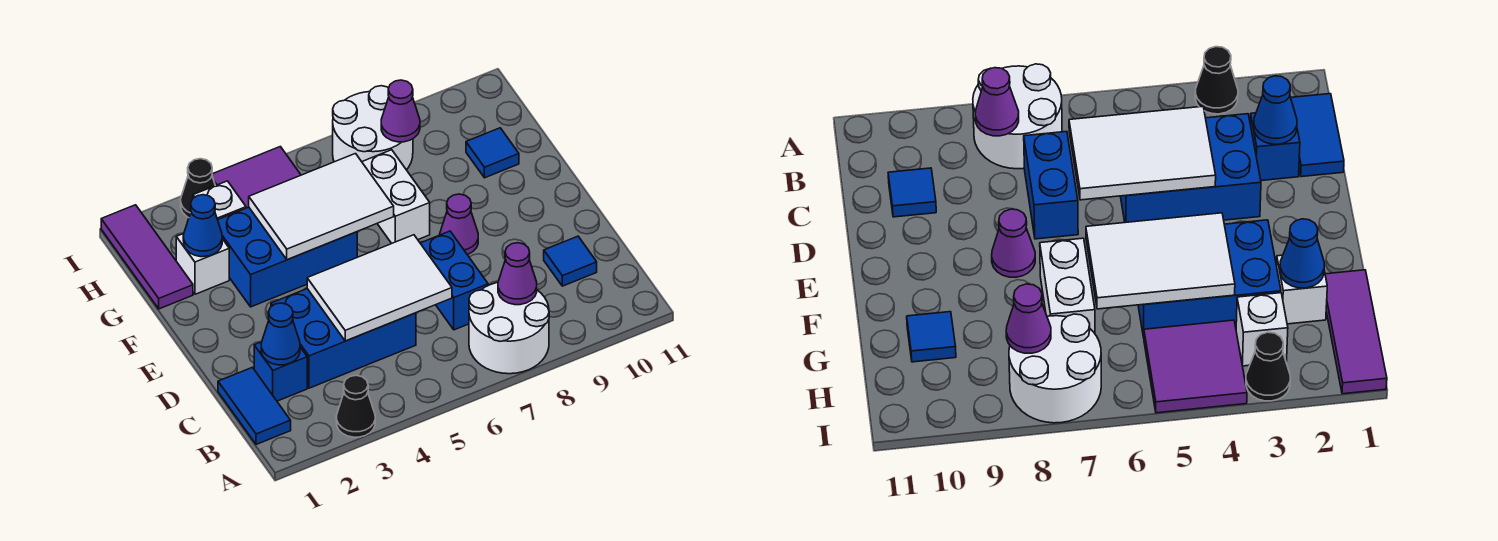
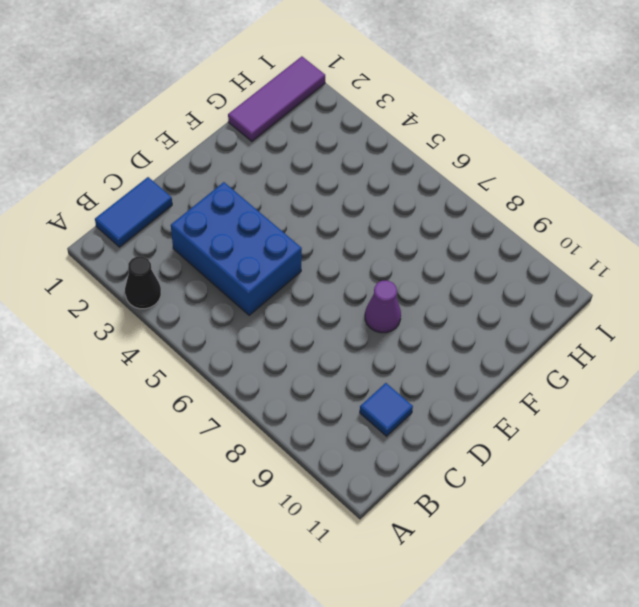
none -> white 2x2 round brick [469,283,549,374]
none -> blue 1x1 brick [254,342,307,401]
none -> blue 1x2 brick [420,231,488,330]

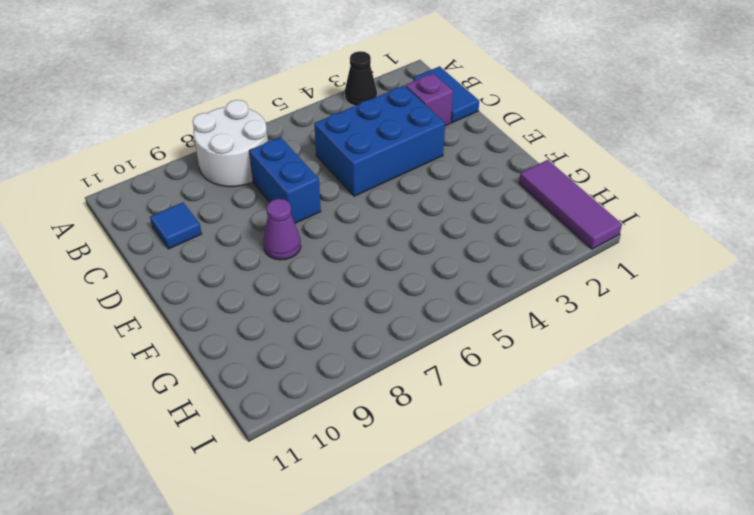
purple 1x1 brick [406,73,453,126] -> blue 1x1 brick [254,342,307,401]
none -> blue 2x3 brick [218,207,357,307]
none -> white 1x2 brick [362,150,430,243]
none -> white 1x1 brick [176,234,229,294]

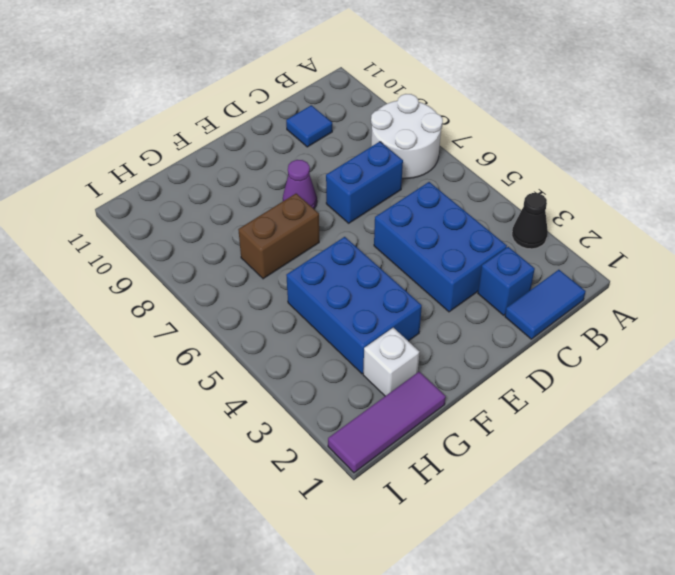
brown 1x2 brick [238,194,319,279] -> white 1x2 brick [362,150,430,243]
none -> blue 1x1 tile [466,128,519,178]
none -> white 1x1 brick [193,181,246,220]
none -> purple 2x2 tile [212,147,301,208]

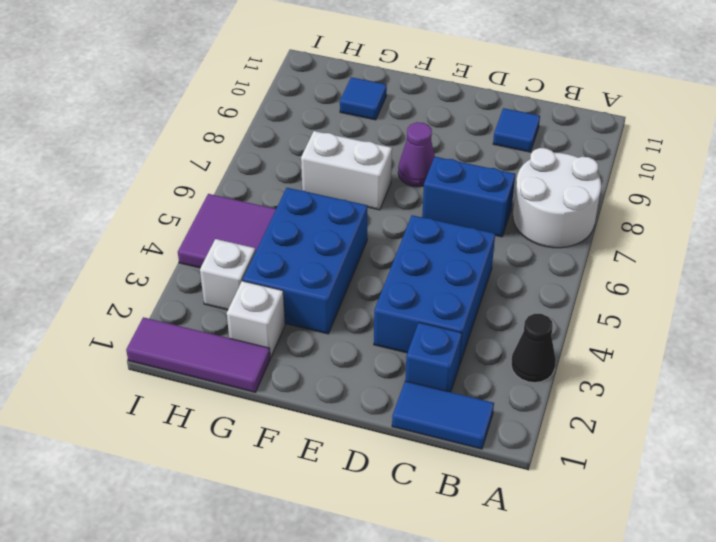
none -> white 2x2 round brick [333,86,413,170]
none -> black 1x1 cone [181,159,215,218]
none -> purple 1x1 cone [498,243,537,305]

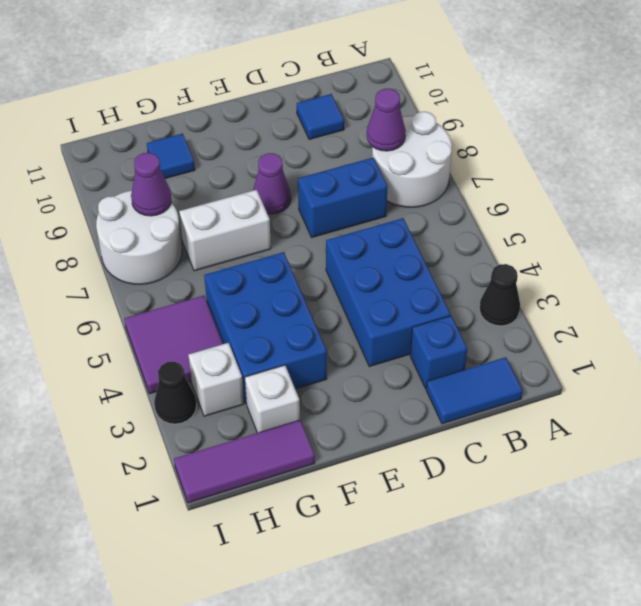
none -> blue 1x1 cone [261,303,300,365]
none -> white 2x3 tile [307,235,452,341]
none -> white 2x3 tile [249,154,394,260]

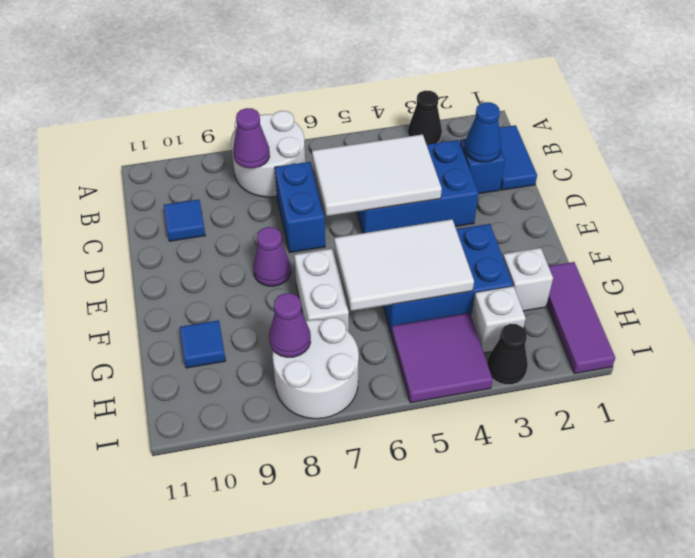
none -> blue 1x1 cone [183,195,222,257]

